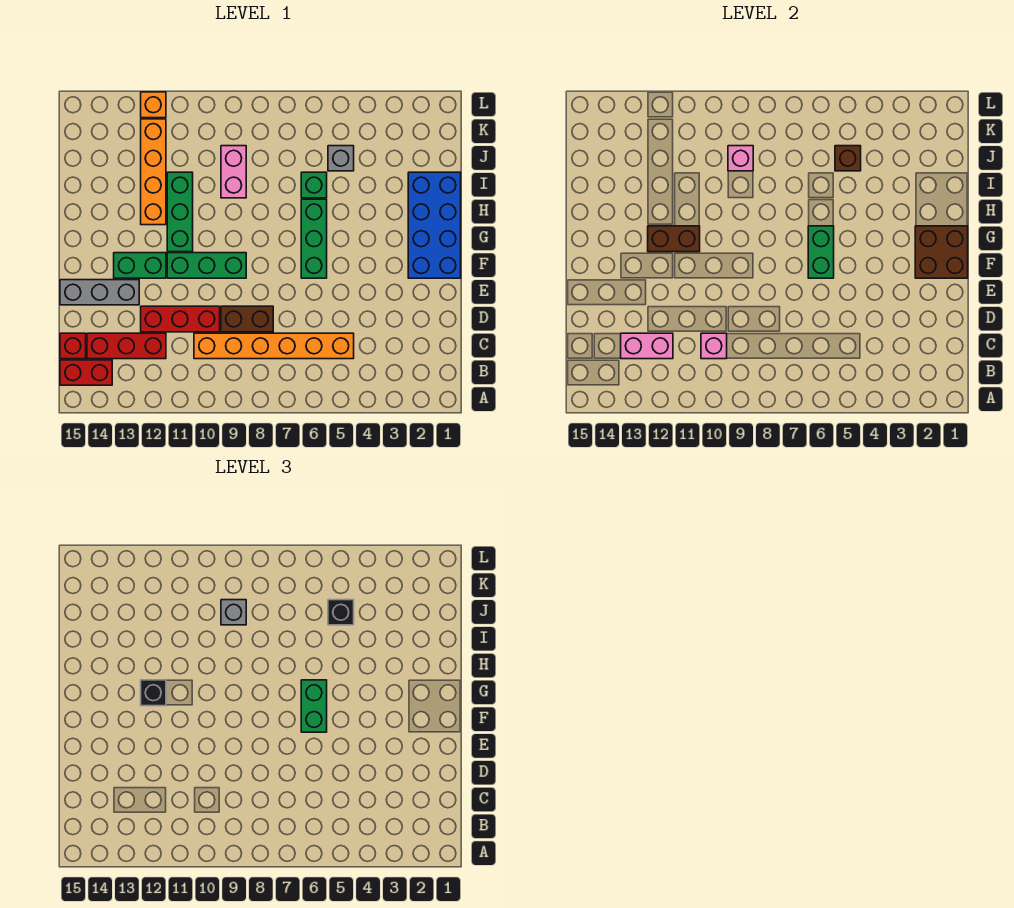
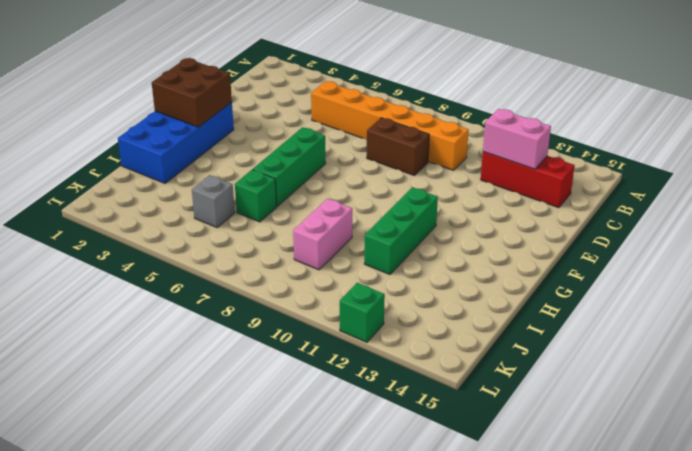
green 1x1 brick [340,283,385,342] -> orange 1x1 brick [141,92,166,118]
none -> red 1x2 brick [60,360,112,385]
none -> red 1x1 brick [60,333,86,359]
none -> red 1x3 brick [141,306,220,332]

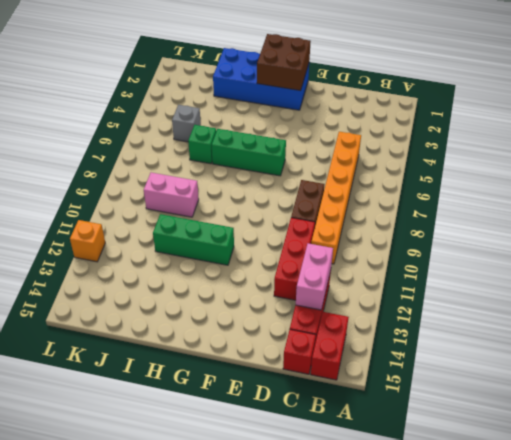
none -> grey 1x3 brick [60,280,139,305]
none -> green 1x3 brick [167,253,246,278]
none -> green 1x2 brick [114,253,166,278]

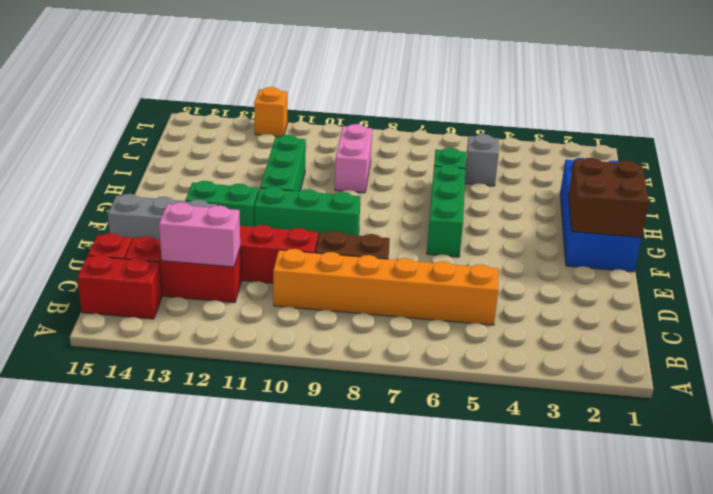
none -> orange 1x4 brick [141,119,166,225]
none -> pink 1x1 brick [701,333,727,359]
none -> green 1x2 brick [808,226,834,278]

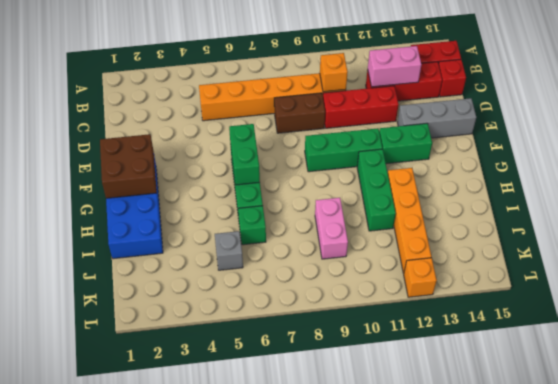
orange 1x1 brick [320,53,348,92] -> pink 1x1 brick [701,333,727,359]
none -> brown 1x2 brick [648,226,700,252]
none -> brown 1x1 brick [835,146,861,171]
none -> pink 1x1 brick [728,146,753,171]

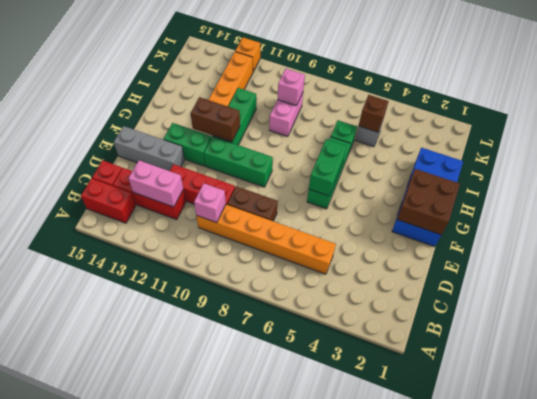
none -> green 1x2 brick [301,680,327,732]
none -> black 1x1 brick [141,680,166,706]
none -> black 1x1 brick [328,600,354,625]

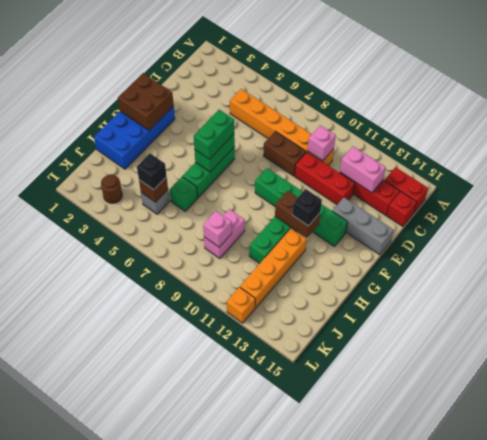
brown 1x1 round brick [101,175,122,203] -> none
none -> grey 1x1 brick [221,600,246,625]

